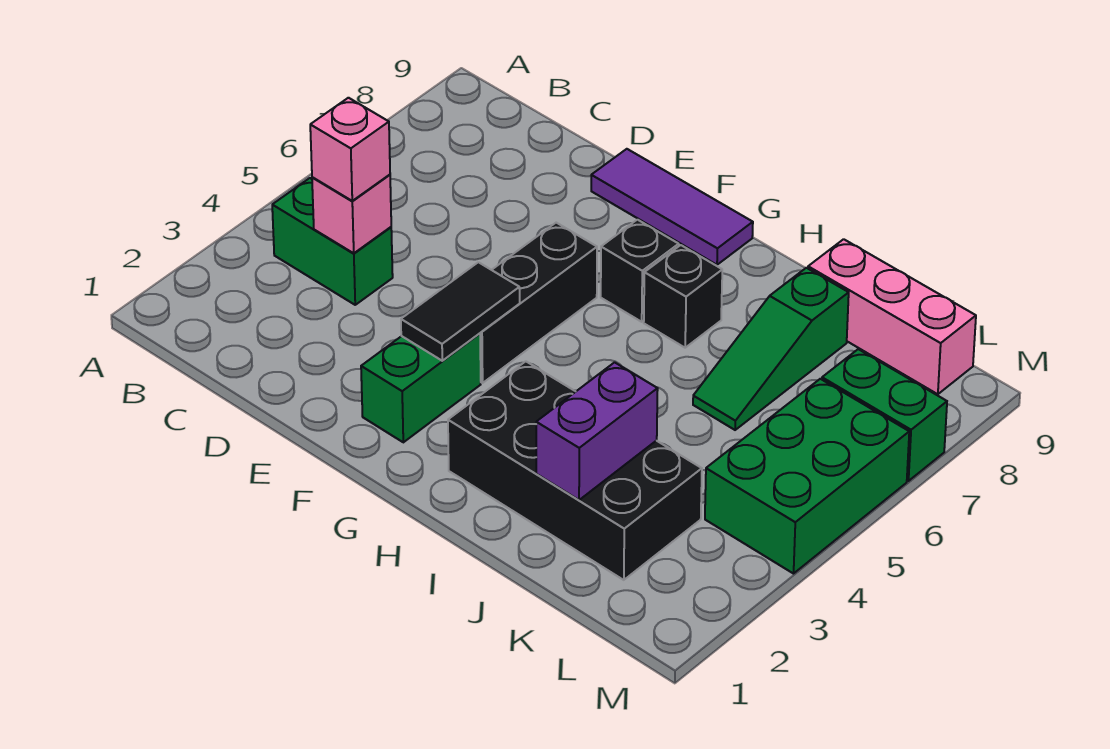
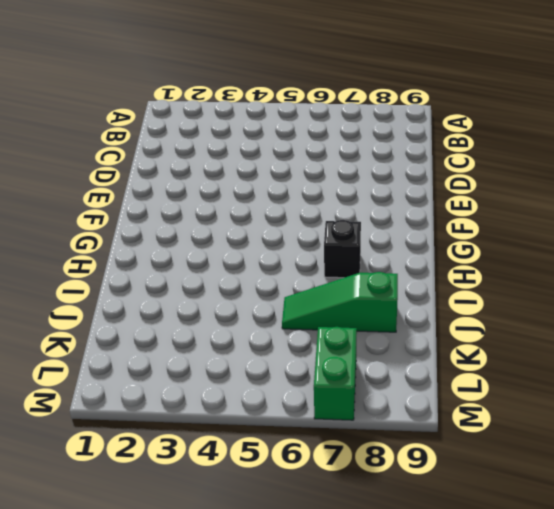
none -> green 1x2 brick [272,178,393,305]
none -> purple 1x3 tile [591,149,753,265]
none -> green 1x2 brick [361,333,481,442]

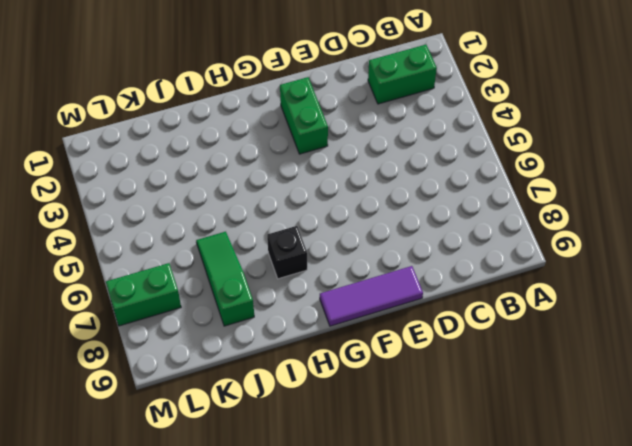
green 1x2 brick [368,45,437,104] -> green 1x2 brick moved to [272,178,393,305]
none -> black 1x3 brick [480,223,597,383]
none -> black 1x1 brick [601,220,679,322]
none -> black 2x4 brick [448,361,702,580]

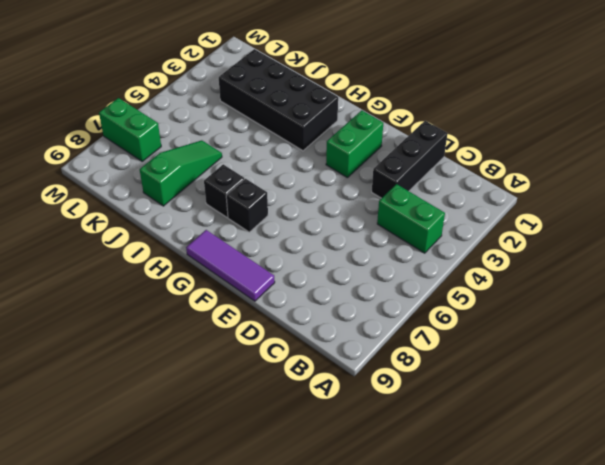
black 1x3 brick [372,121,447,198] -> black 1x3 brick moved to [480,223,597,383]
none -> pink 1x3 brick [808,239,976,394]
none -> green 2x3 brick [705,379,909,574]
none -> pink 1x1 brick [312,175,391,253]

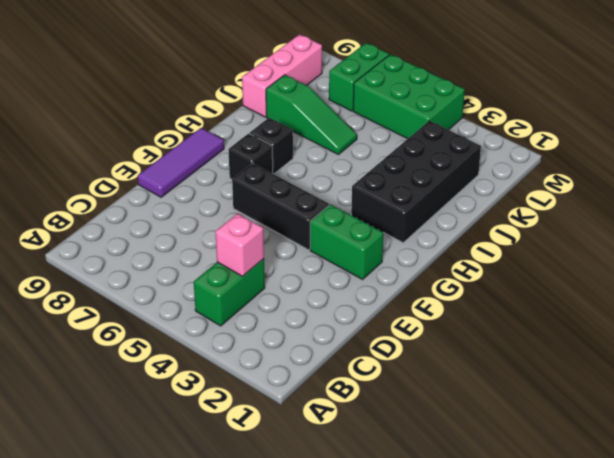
none -> black 1x2 tile [401,262,520,361]
none -> purple 1x2 brick [536,362,658,500]
none -> pink 1x1 brick [310,98,390,201]

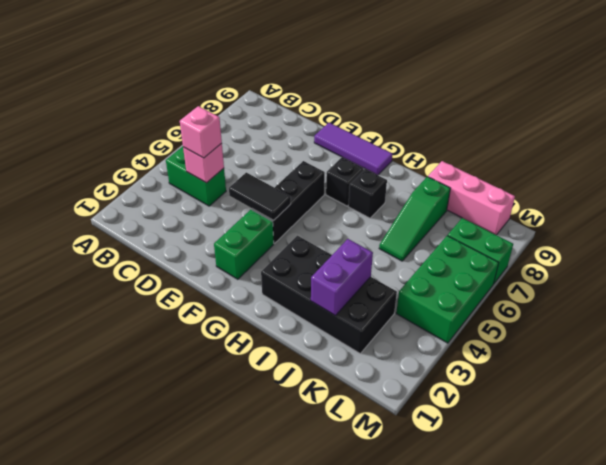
black 1x2 tile [229,173,291,220] -> black 1x2 tile turned to [401,262,520,361]

